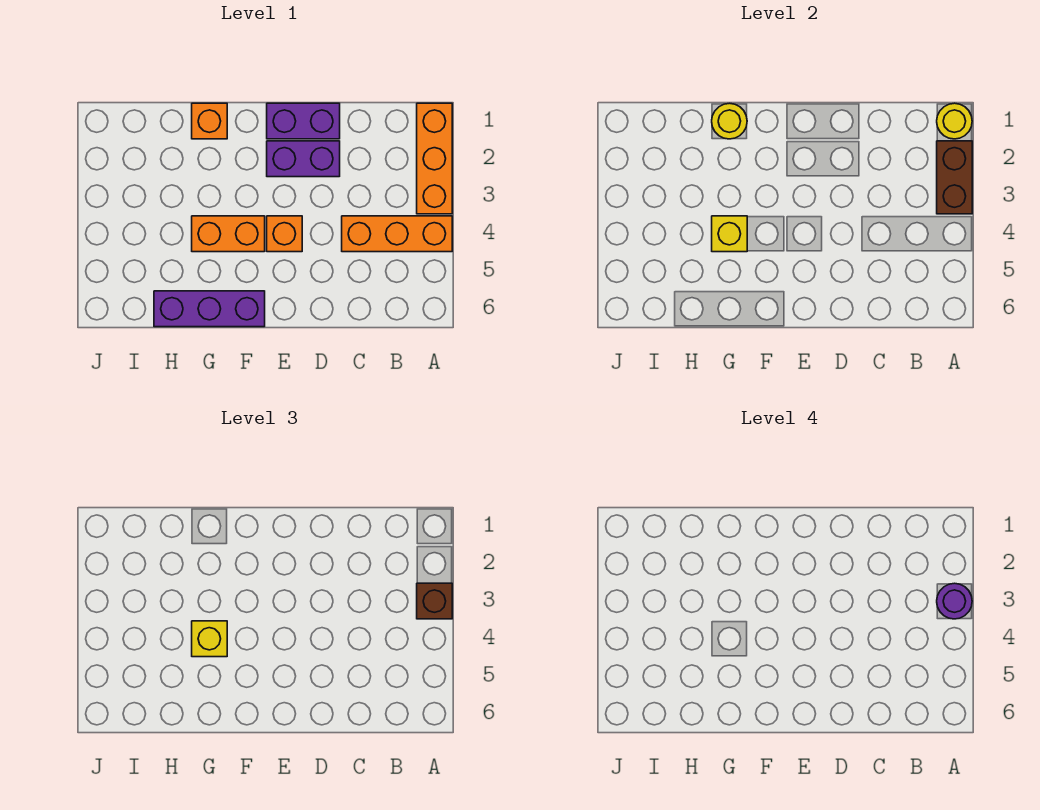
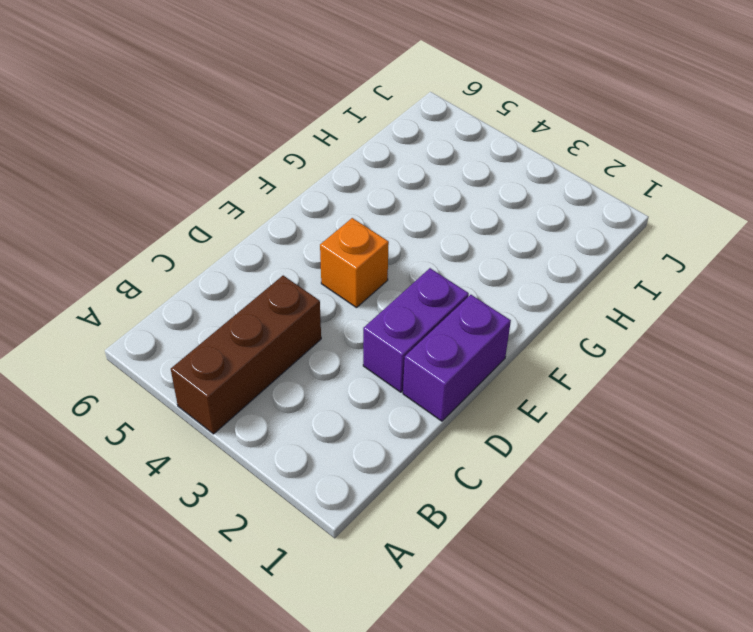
brown 1x3 brick [171,276,321,434] -> orange 1x3 brick [342,216,452,252]
none -> orange 1x3 brick [417,103,452,214]
none -> orange 1x2 brick [192,216,265,252]
none -> purple 1x3 brick [154,291,265,327]

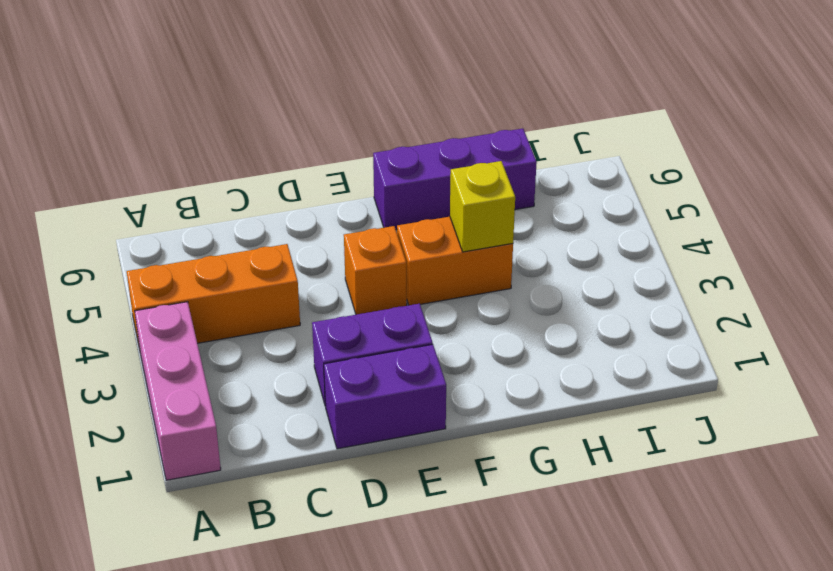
pink 1x3 brick [135,302,221,480] -> orange 1x3 brick [417,103,452,214]
none -> orange 1x1 brick [192,103,227,139]
none -> yellow 1x1 round brick [937,103,972,139]
none -> brown 1x2 brick [937,141,972,214]

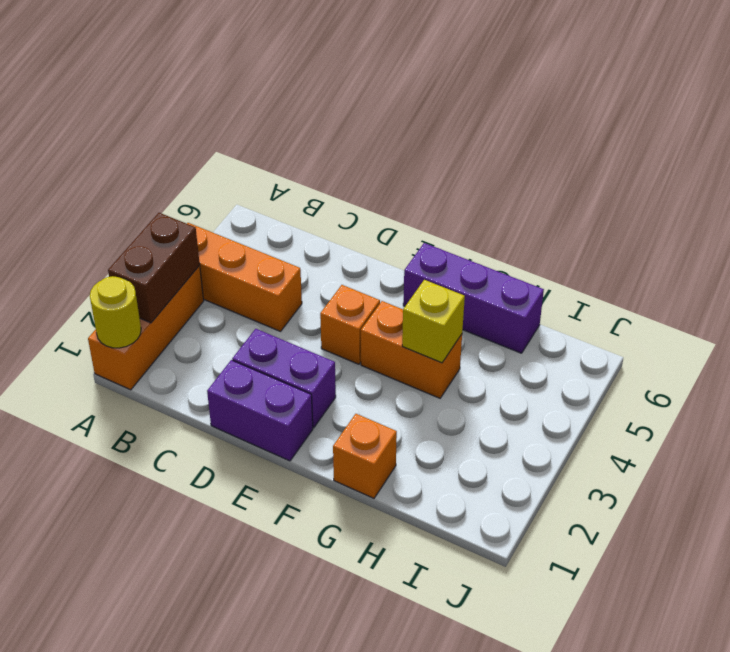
none -> yellow 1x1 round brick [712,103,747,139]
none -> brown 1x1 brick [417,583,452,619]
none -> yellow 1x1 brick [192,621,227,657]

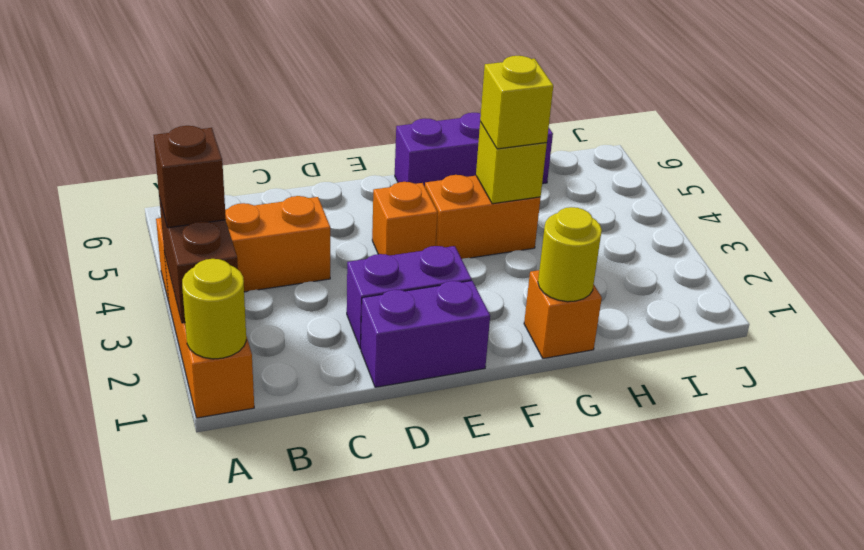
none -> purple 1x1 round brick [937,583,972,619]

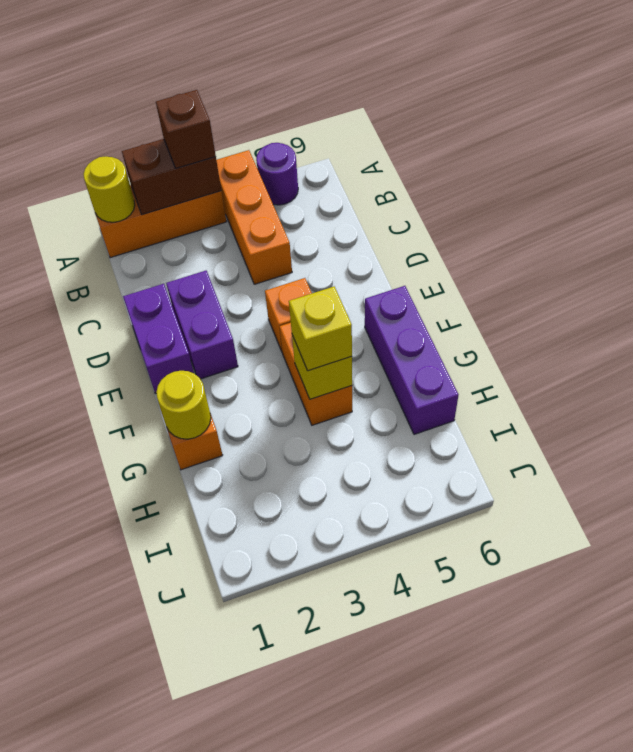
purple 1x1 round brick [256,143,298,205] -> purple 1x1 round brick moved to [937,583,972,619]

